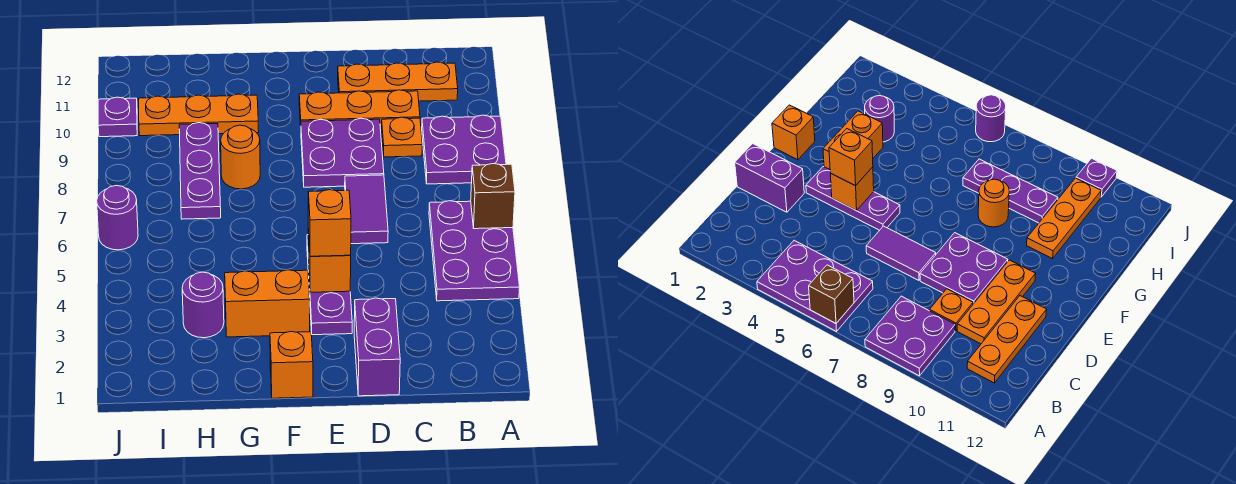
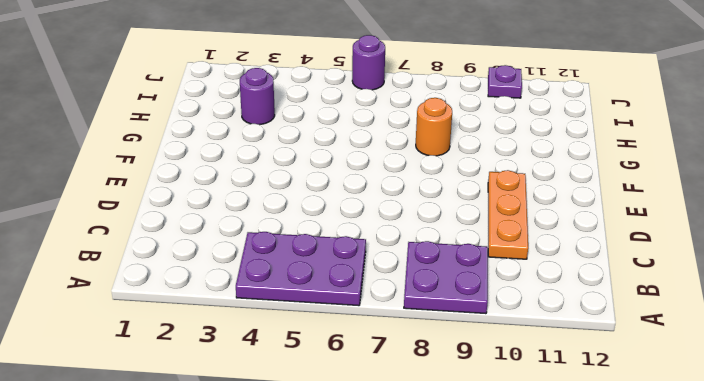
none -> orange 1x3 plate [338,62,458,101]
none -> orange 1x1 plate [381,117,422,157]
none -> purple 1x2 brick [354,298,400,396]

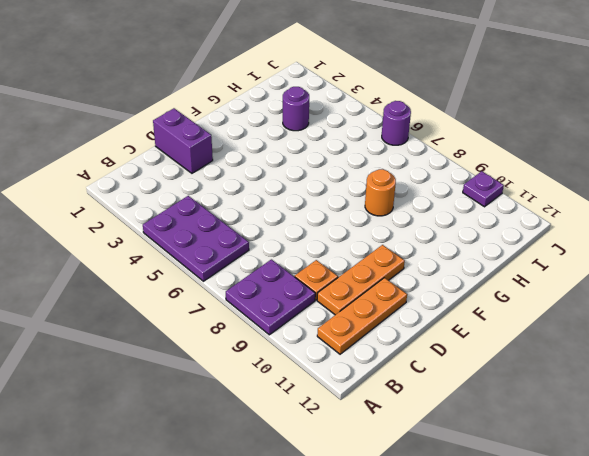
none -> purple 1x2 tile [345,175,388,244]
none -> purple 2x2 plate [301,118,384,187]
none -> purple 1x3 plate [307,235,352,335]

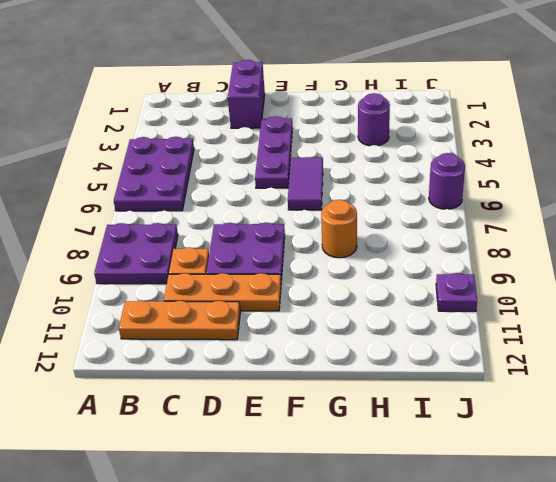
purple 1x2 tile [288,157,323,210] -> purple 1x2 tile moved to [345,175,388,244]
none -> orange 1x1 brick [270,332,313,398]
none -> orange 1x2 brick [225,270,310,337]
none -> orange 1x3 plate [139,94,259,136]

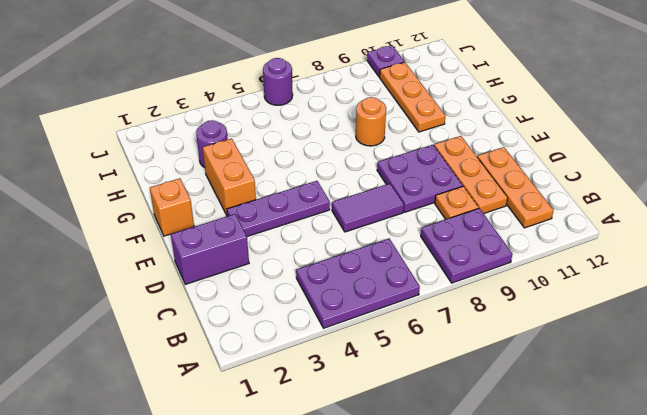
none -> purple 1x3 plate [179,123,221,219]
none -> brown 1x1 brick [471,164,515,229]
none -> orange 1x1 brick [308,229,351,292]

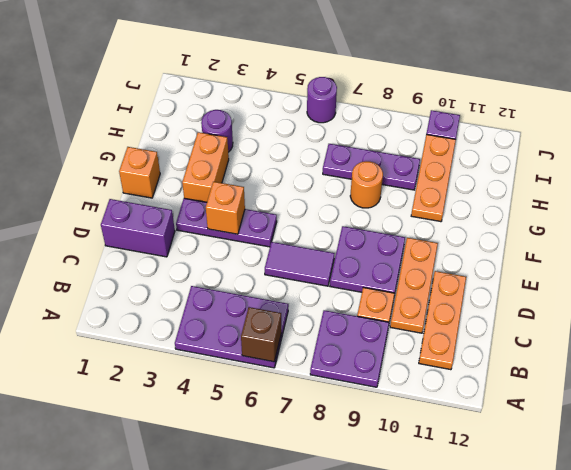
none -> orange 1x1 brick [308,190,351,256]

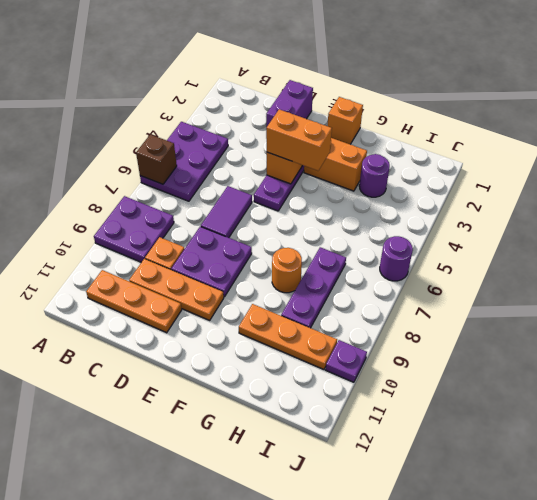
orange 1x2 brick [266,109,332,171] -> orange 1x1 brick [308,190,351,256]

